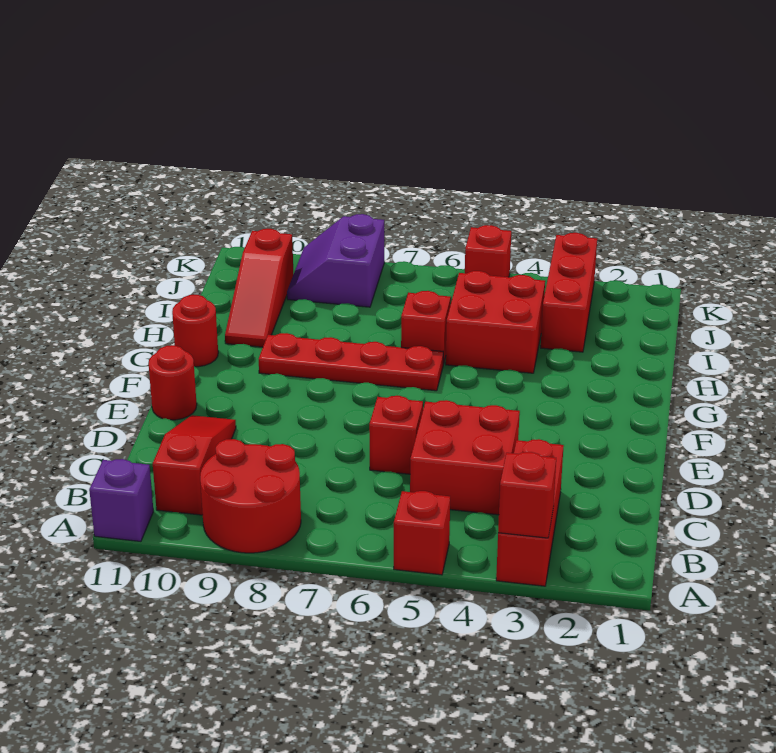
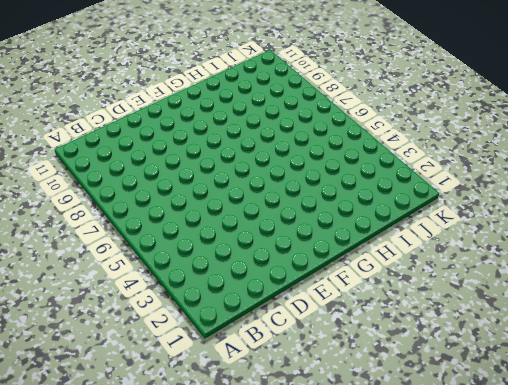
none -> red 1x3 brick [496,439,564,586]
none -> red 1x1 brick [394,491,450,575]
none -> red 2x2 round brick [200,439,301,553]

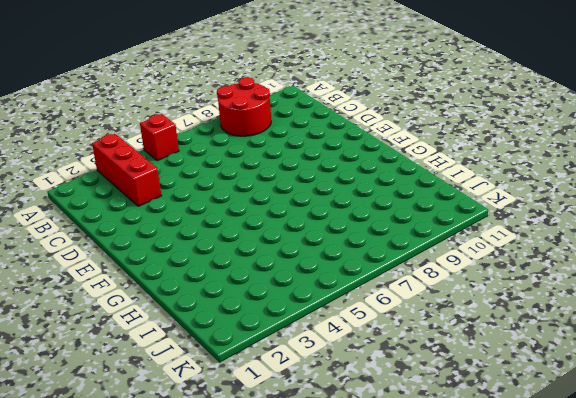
none -> purple 1x1 brick [89,459,153,541]
none -> red 1x3 slope [153,415,236,515]
none -> red 2x2 brick [410,400,520,515]

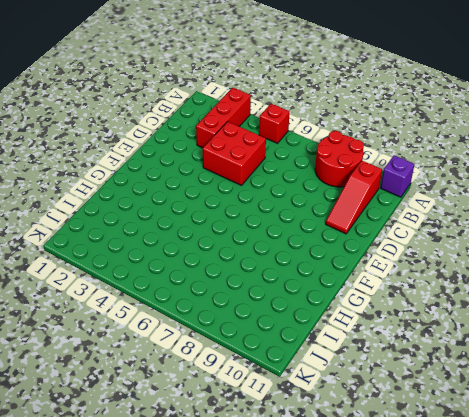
none -> red 1x1 brick [369,396,423,474]
none -> red 1x1 round brick [149,345,197,420]
none -> red 1x4 plate [259,333,443,391]

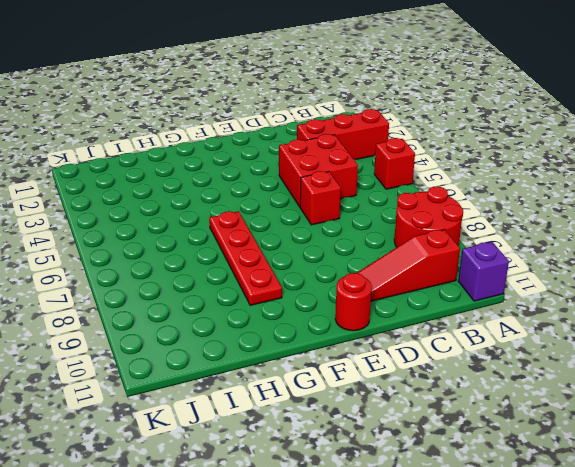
none -> red 1x1 round brick [172,295,218,367]
none -> red 2x2 brick [446,271,545,373]
none -> red 1x1 brick [401,291,451,364]

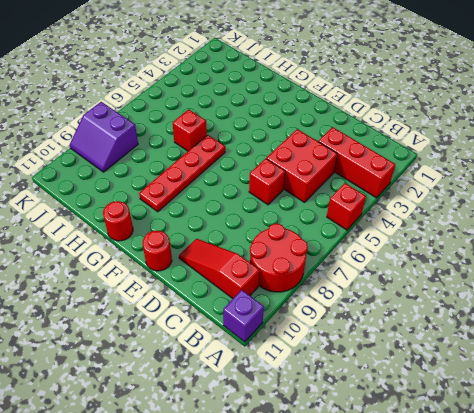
none -> red 2x2 brick [446,271,545,373]
none -> red 1x3 slope [225,229,294,347]
none -> red 1x3 brick [541,233,597,352]

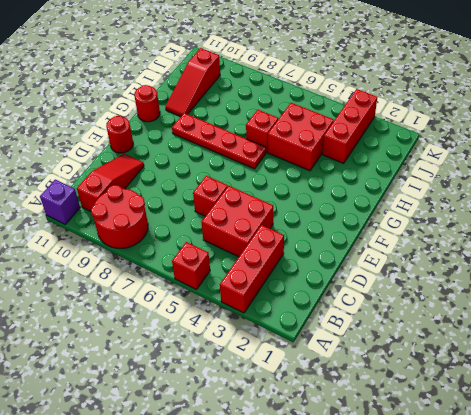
none -> purple 2x2 slope [287,214,384,307]
none -> red 1x1 brick [465,225,511,277]
none -> red 1x1 brick [498,452,556,538]

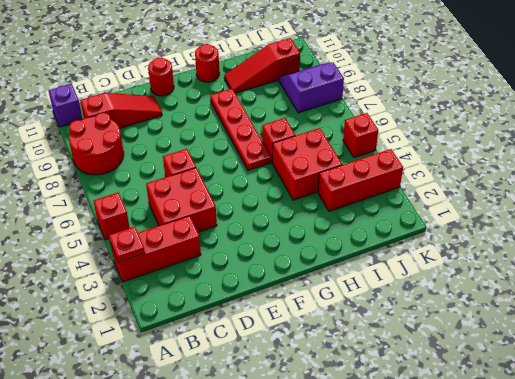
red 1x1 plate [109,227,145,262] -> red 1x1 brick [498,452,556,538]

